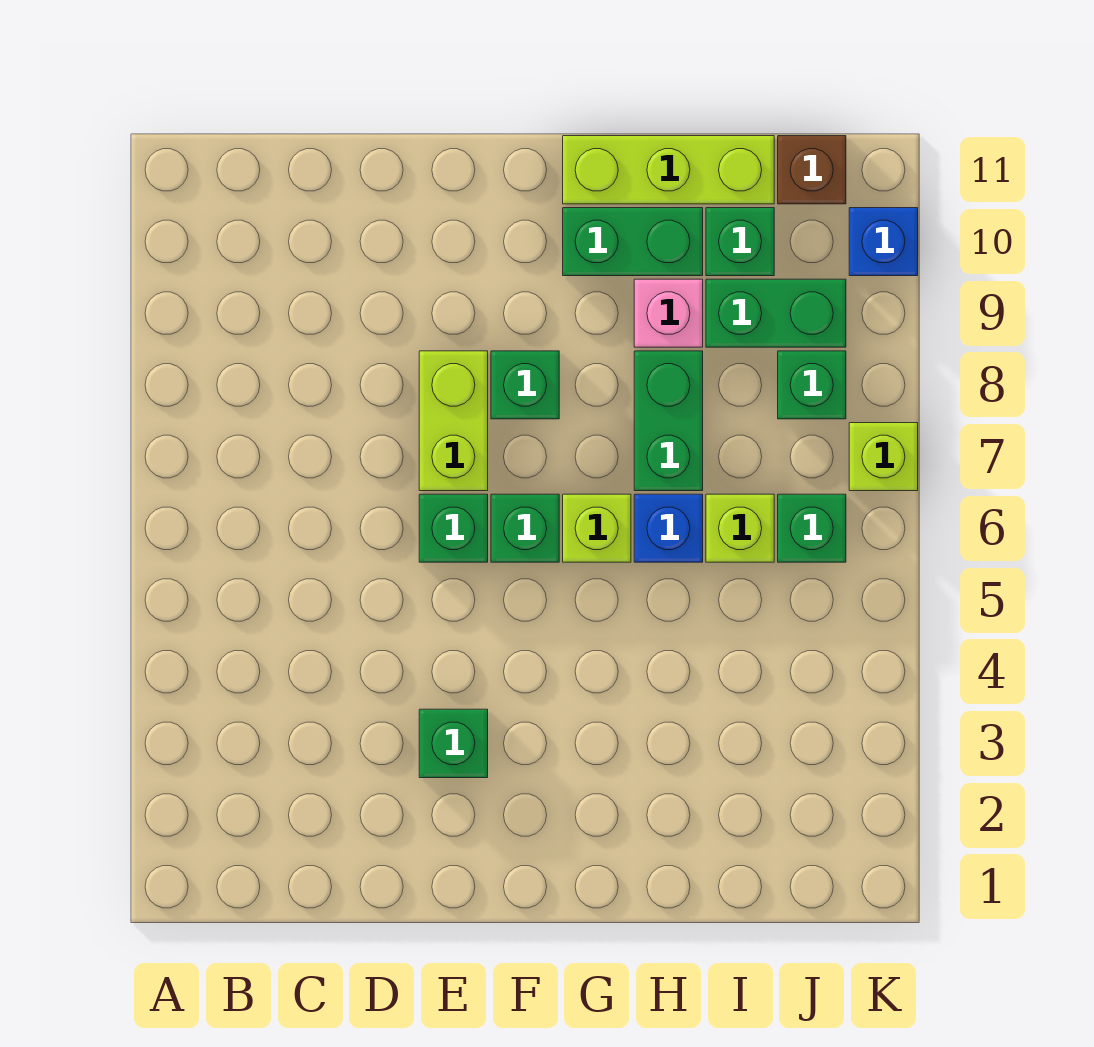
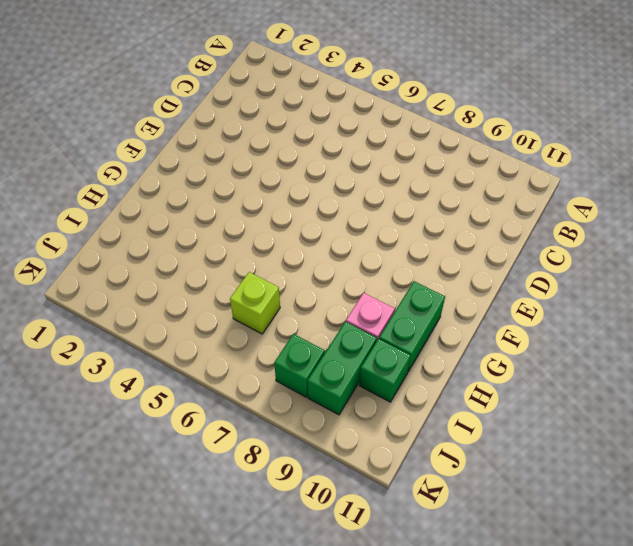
none -> green 1x1 brick [419,709,488,778]
none -> green 1x1 brick [419,494,488,562]
none -> lime 1x2 brick [419,351,488,491]

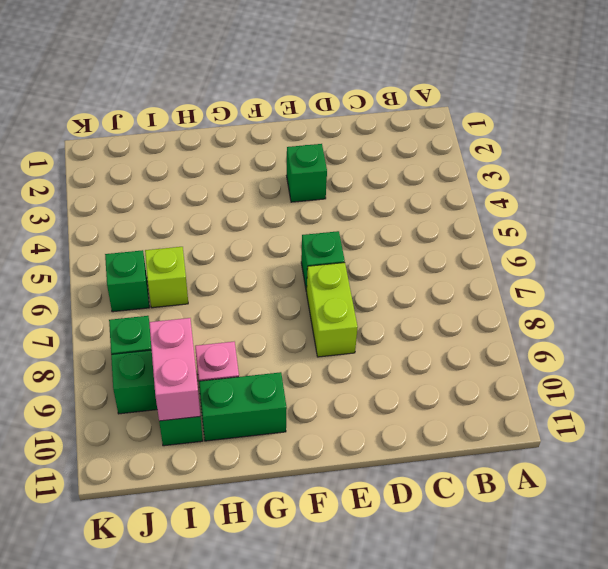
pink 1x2 brick [149,318,200,421] -> none
none -> green 1x1 brick [491,494,559,562]
none -> green 1x1 brick [491,351,559,419]
none -> lime 1x1 brick [563,494,631,562]

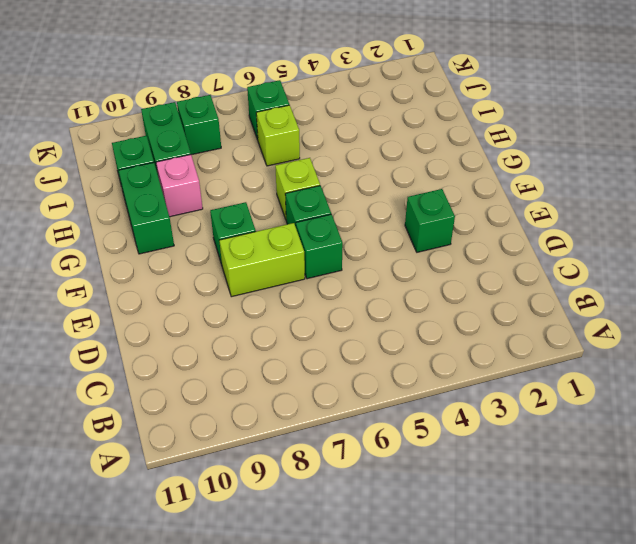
none -> lime 1x3 brick [563,136,774,204]
none -> blue 1x1 brick [634,494,703,562]
none -> green 1x2 brick [634,351,703,491]

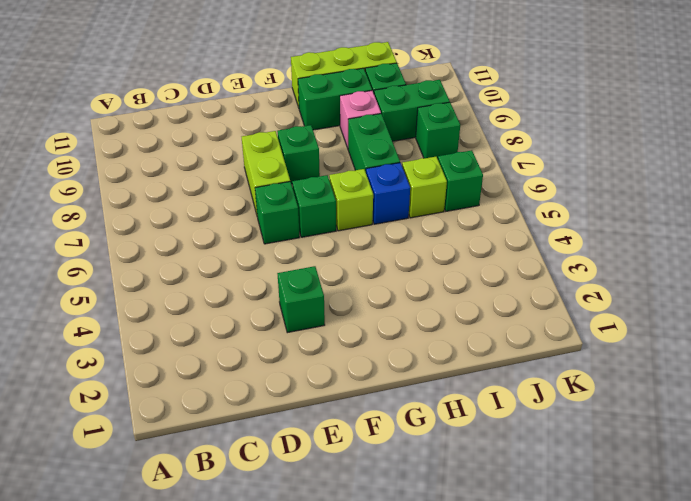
none -> brown 1x1 brick [778,136,846,204]
none -> lime 1x1 brick [849,423,918,491]
none -> blue 1x1 brick [849,208,918,276]

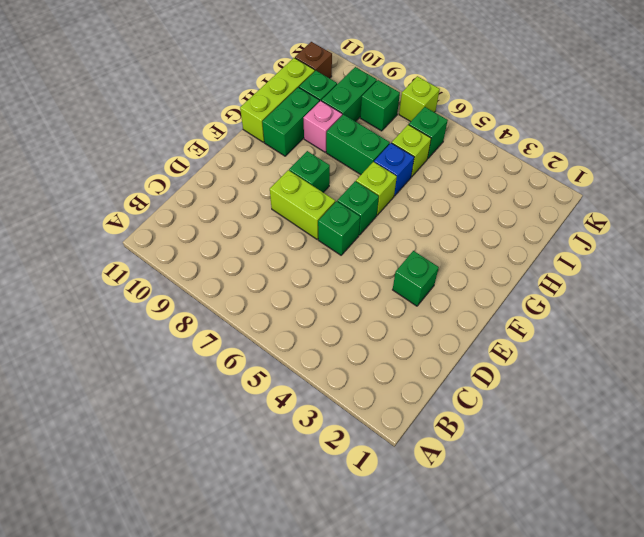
none -> blue 1x1 brick [849,208,918,276]

